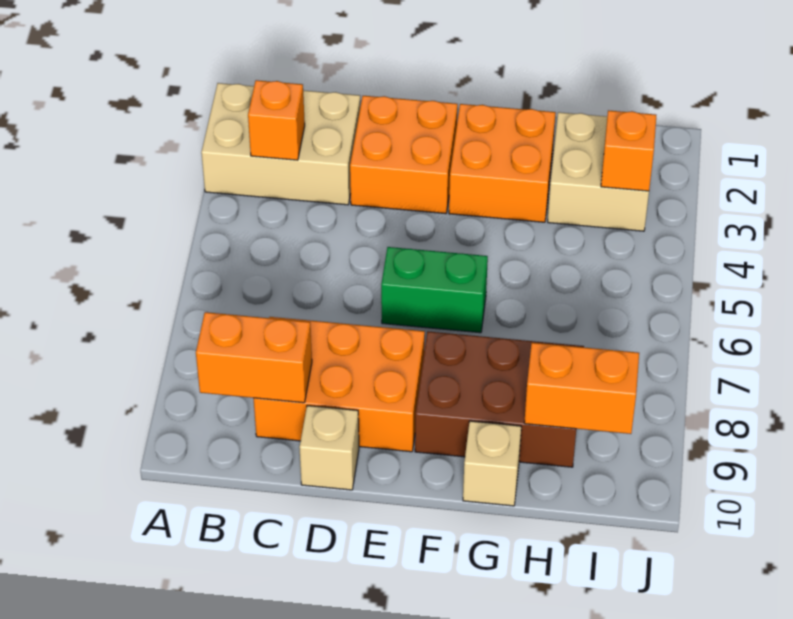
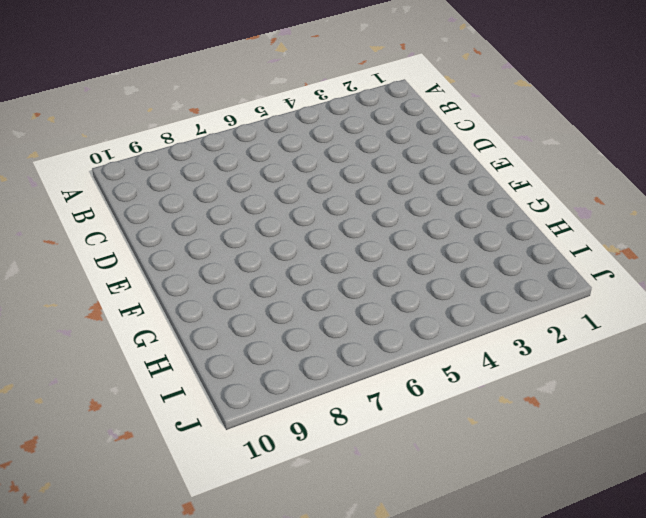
none -> tan 2x3 brick [201,83,360,205]
none -> orange 2x3 brick [254,317,425,452]
none -> orange 2x2 brick [350,96,458,214]

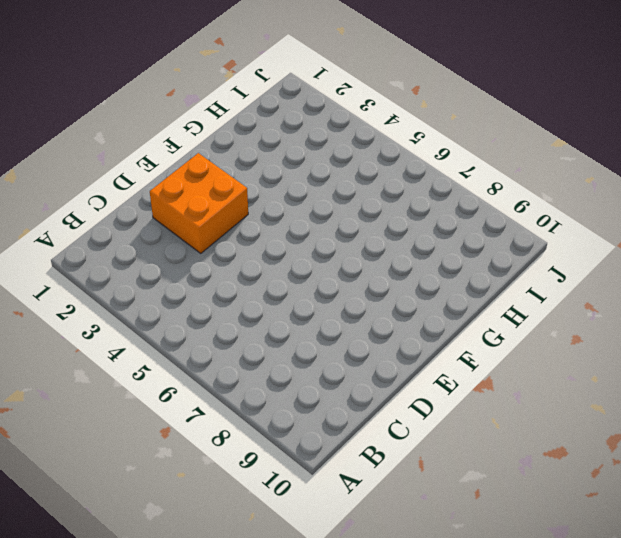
none -> tan 2x3 brick [201,83,360,205]
none -> orange 2x3 brick [254,317,425,452]
none -> tan 1x1 brick [299,406,359,490]

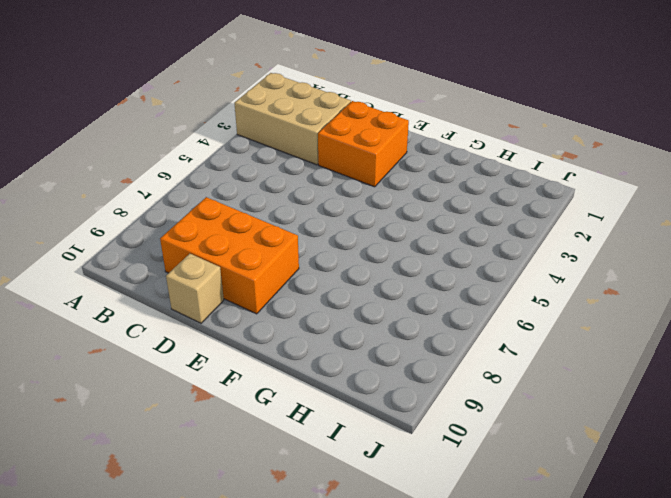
none -> green 1x2 brick [381,247,488,333]
none -> orange 2x2 brick [449,104,556,222]
none -> brown 2x3 brick [415,332,584,467]

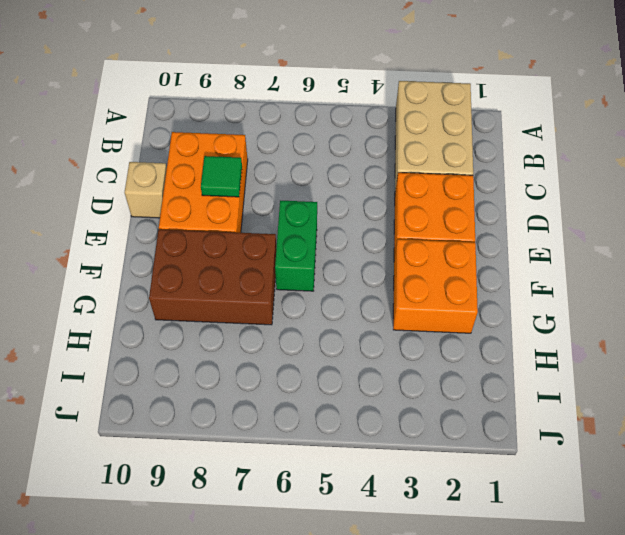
green 1x1 tile [201,156,242,197] -> none
brown 2x3 brick [149,229,276,325] -> brown 2x3 brick turned to [415,332,584,467]
none -> tan 1x1 brick [463,421,521,506]
none -> tan 2x2 brick [548,112,649,231]
none -> orange 1x1 brick [248,80,305,160]

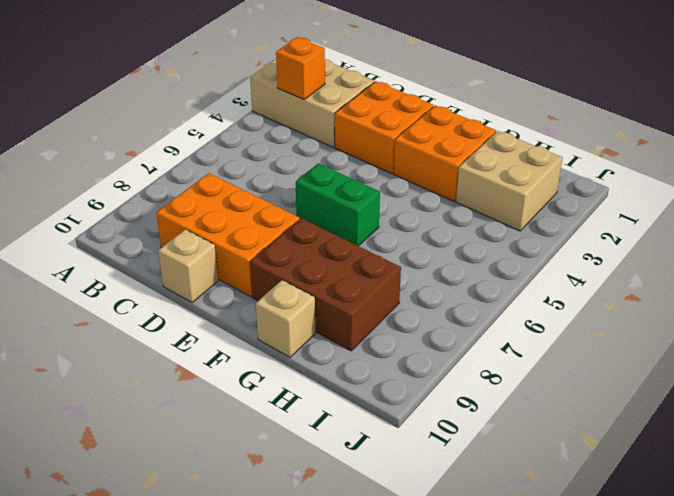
none -> orange 1x2 brick [196,312,312,403]
none -> orange 1x2 brick [524,343,639,434]
none -> orange 1x1 brick [601,110,656,191]

